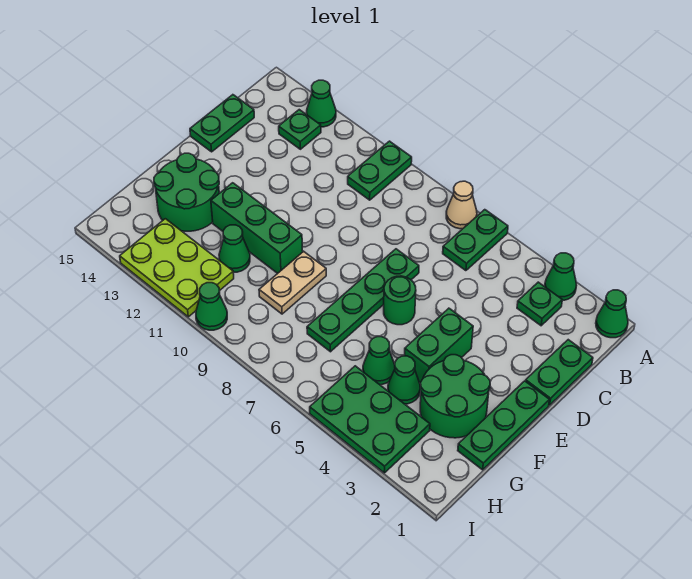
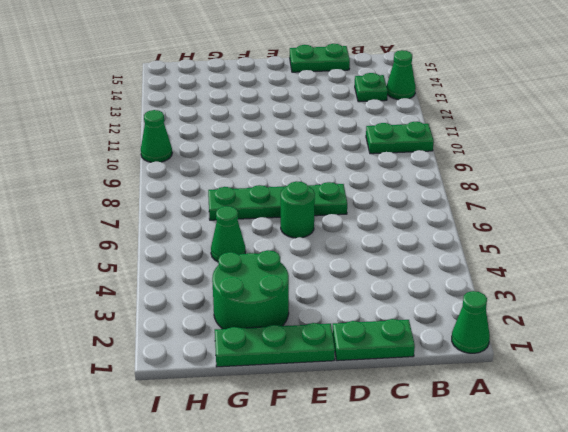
none -> green 1x1 cone [545,253,577,300]
none -> green 1x2 plate [443,210,508,271]
none -> tan 1x1 cone [446,181,477,229]

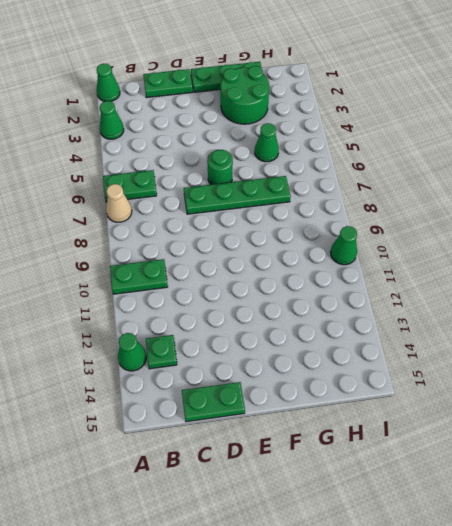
none -> green 1x1 plate [517,282,562,326]
none -> green 1x2 brick [404,308,473,383]
none -> tan 1x2 plate [259,251,326,314]

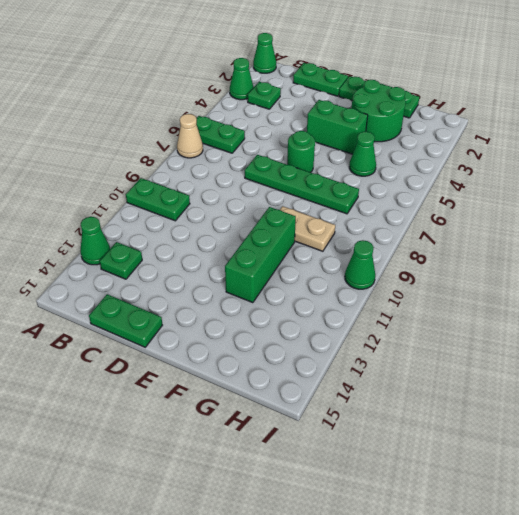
none -> green 2x2 round brick [154,153,219,231]
none -> green 1x1 cone [388,356,420,404]
none -> green 1x1 cone [219,225,250,272]

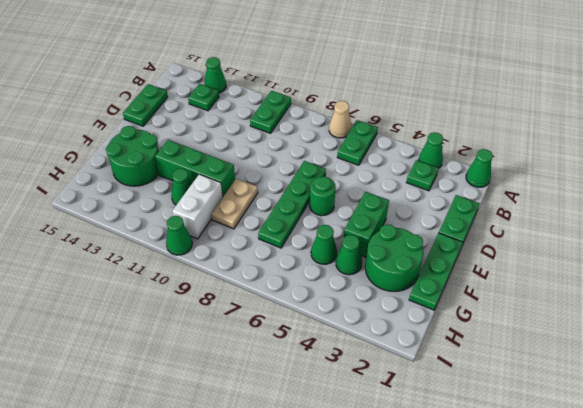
white 1x2 brick [172,174,223,239] -> none
none -> green 2x3 plate [310,366,430,473]
none -> lime 2x3 plate [120,219,234,317]

